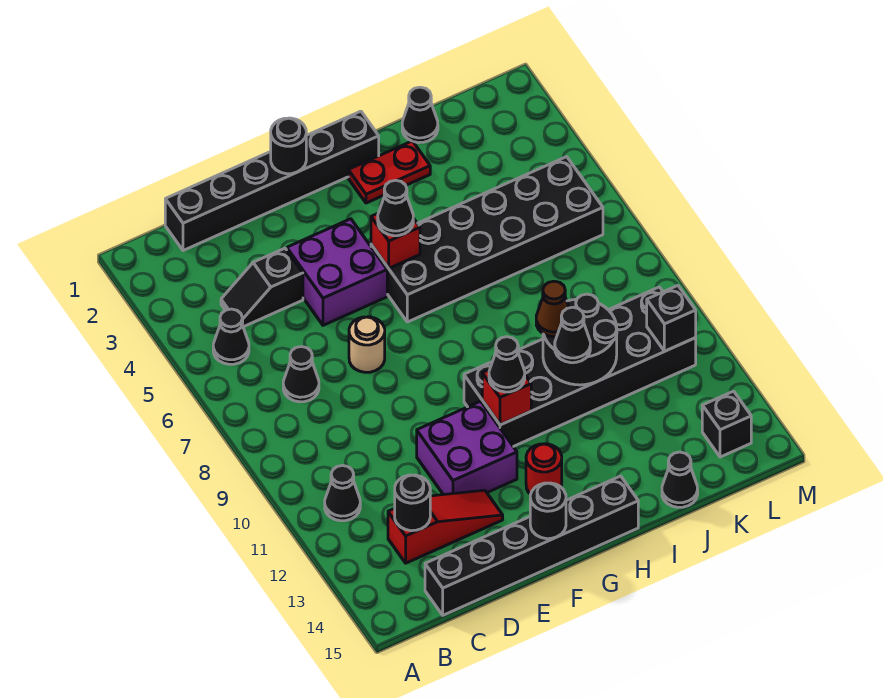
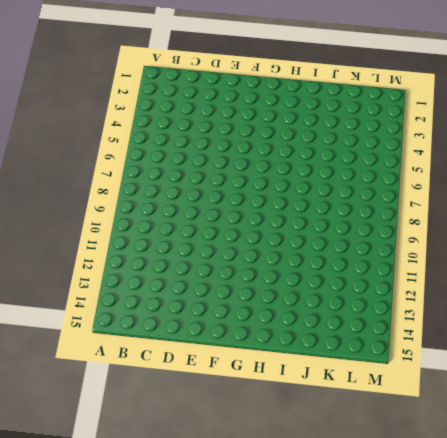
none -> black 1x1 cone [213,309,249,364]
none -> black 1x1 cone [325,466,360,521]
none -> black 1x6 brick [165,111,379,251]

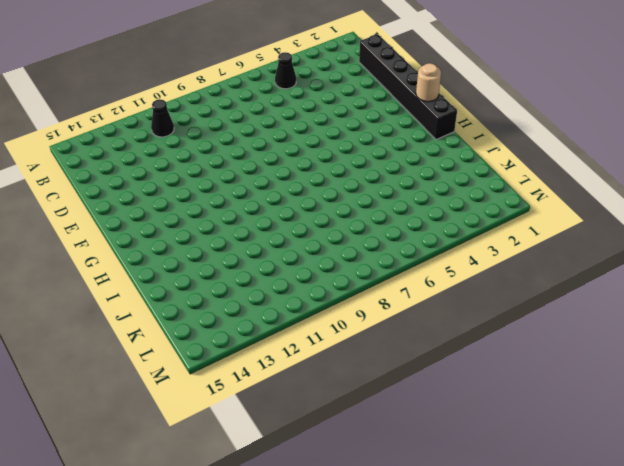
tan 1x1 round brick [416,63,441,102] -> tan 1x1 round brick moved to [349,317,385,372]
none -> black 1x2 slope [221,248,303,327]
none -> black 1x1 cone [283,347,319,402]
none -> red 1x3 slope [388,490,503,563]

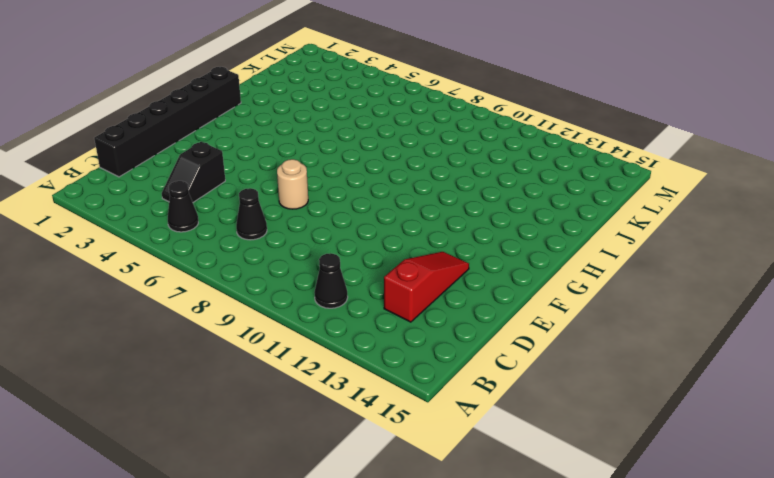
none -> black 1x6 brick [425,476,638,615]
none -> purple 2x2 brick [287,219,387,325]
none -> purple 2x2 brick [417,401,517,495]

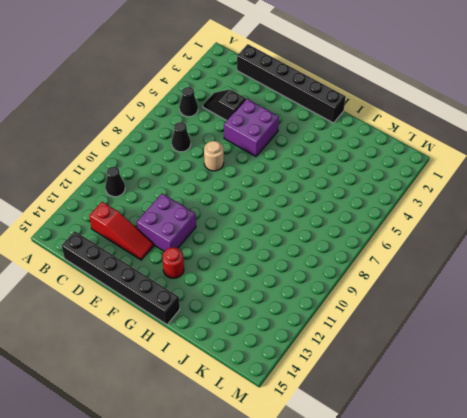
none -> black 2x6 brick [371,157,603,322]
none -> black 2x6 brick [464,287,696,447]
none -> red 1x2 plate [348,141,430,203]

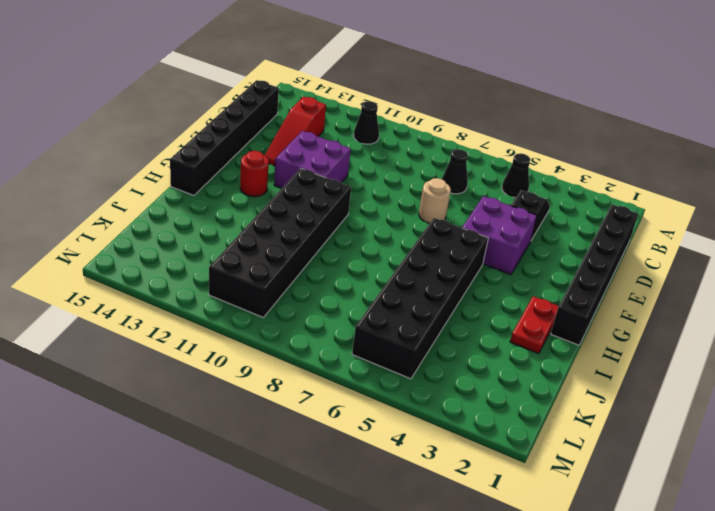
none -> black 1x1 cone [402,87,438,143]
none -> black 1x1 cone [662,452,698,507]
none -> black 1x1 brick [702,391,751,457]

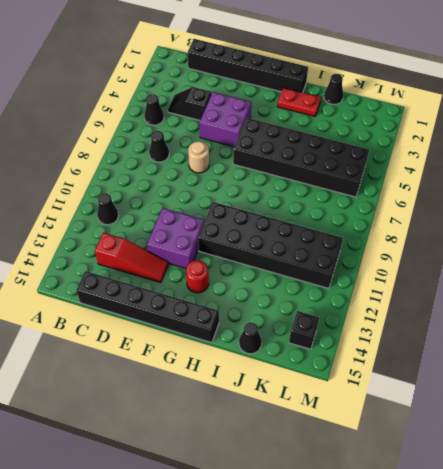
none -> black 1x1 round brick [395,475,430,531]
none -> black 1x1 round brick [271,118,306,174]
none -> black 1x1 round brick [530,483,566,539]

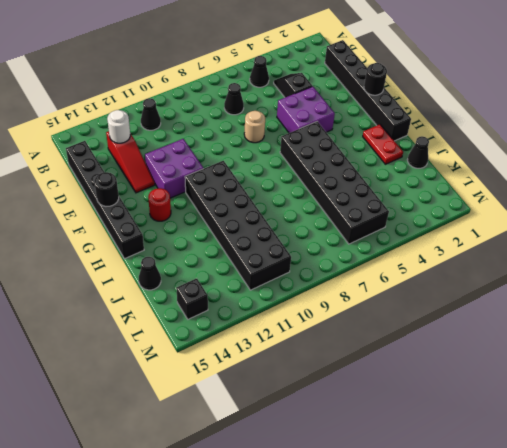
white 1x1 round brick [107,110,130,143] -> black 1x1 round brick [395,475,430,531]
none -> red 1x1 brick [371,214,420,268]
none -> red 1x1 brick [482,370,531,425]
none -> black 2x2 round brick [543,294,617,385]

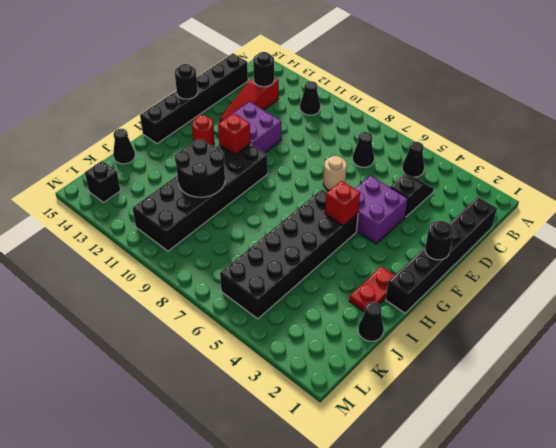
none -> black 1x1 brick [647,285,696,351]
none -> black 1x1 cone [378,180,413,236]
none -> black 1x1 cone [489,337,525,392]

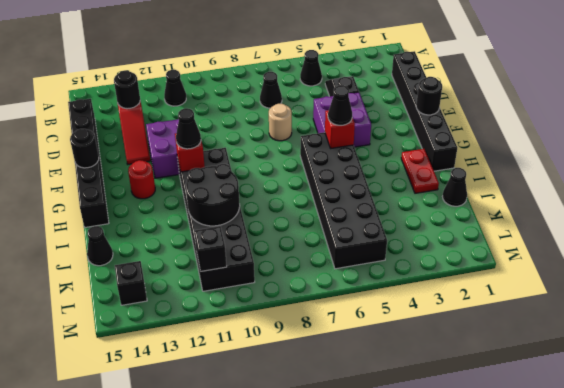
none -> brown 1x1 cone [536,281,569,337]
none -> black 1x1 cone [555,307,590,363]

